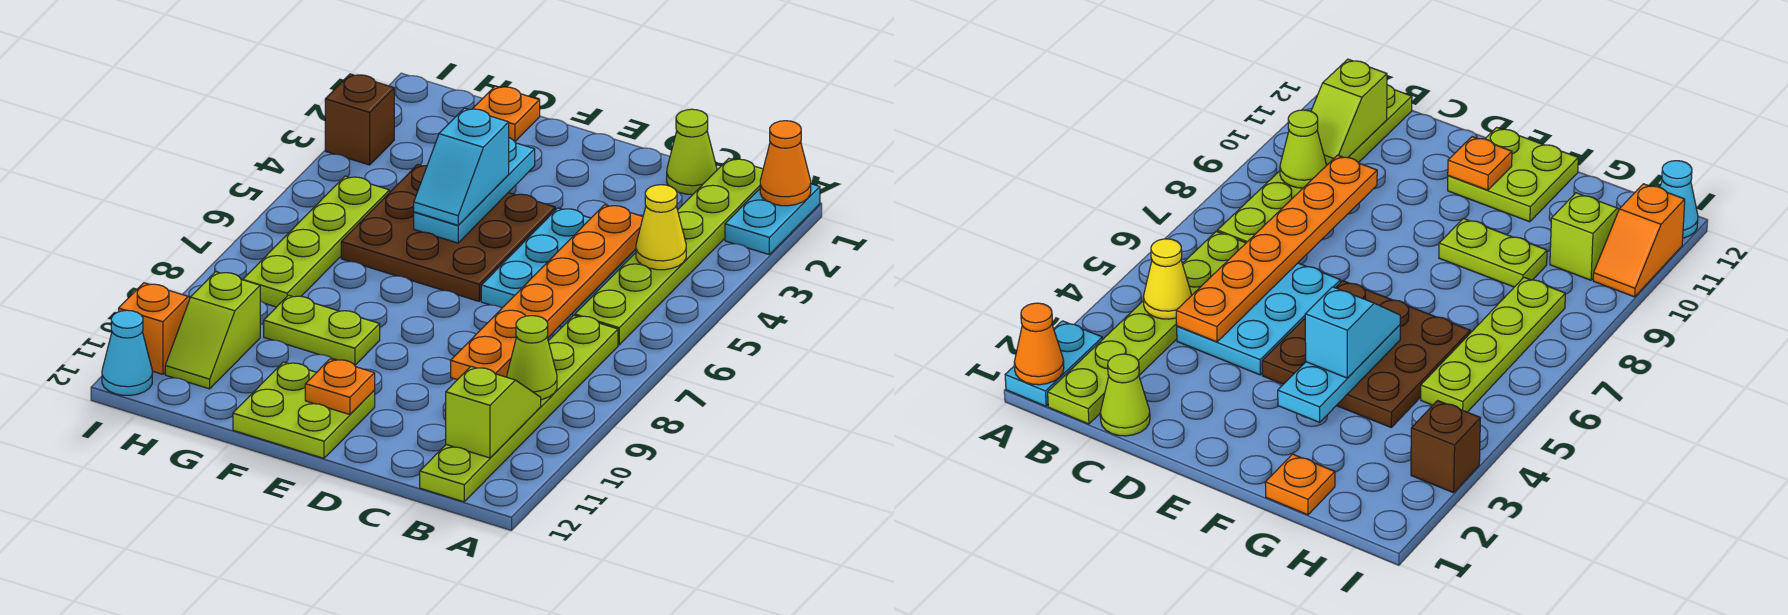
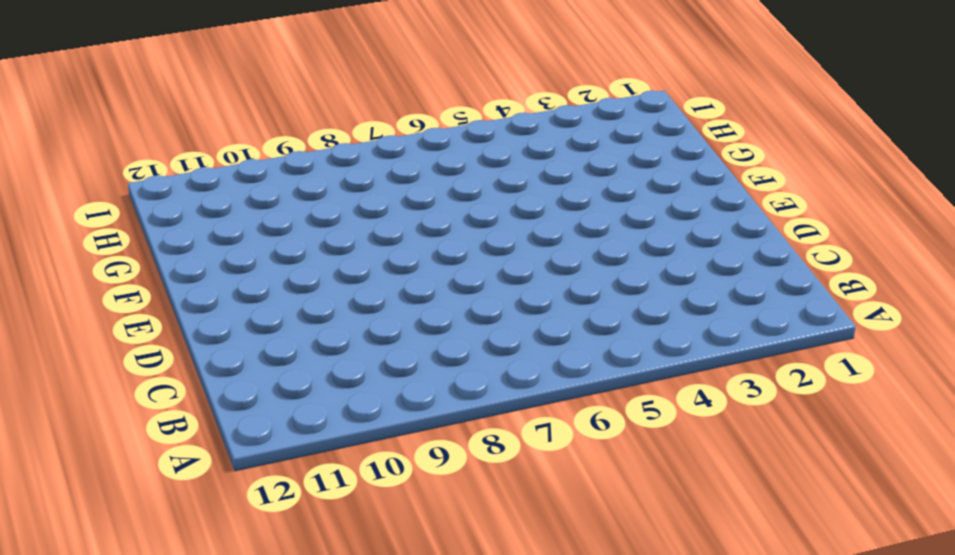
none -> cyan 1x2 plate [725,184,820,254]
none -> lime 1x6 plate [575,159,763,345]
none -> lime 1x6 plate [420,315,618,502]

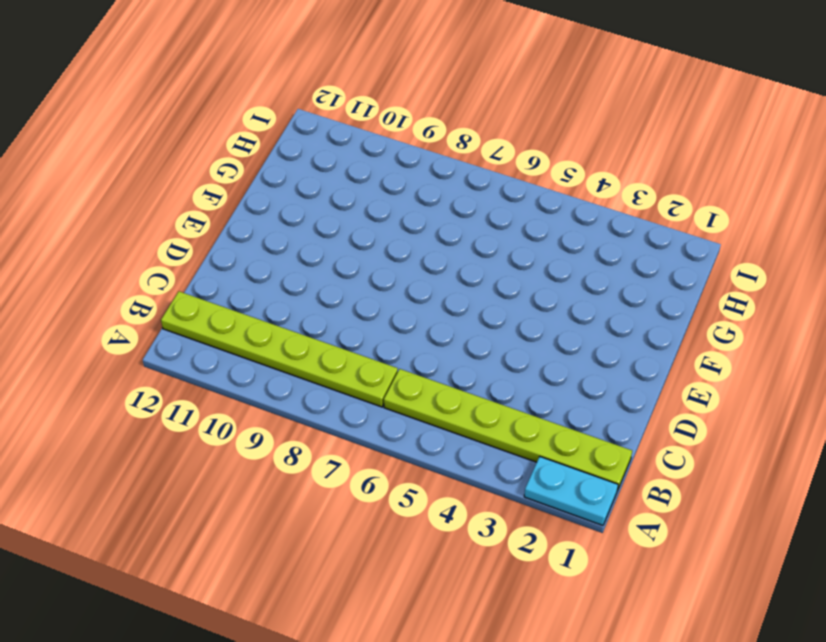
none -> lime 1x1 cone [667,109,717,194]
none -> cyan 2x3 plate [481,208,636,327]
none -> brown 3x3 plate [341,164,555,301]

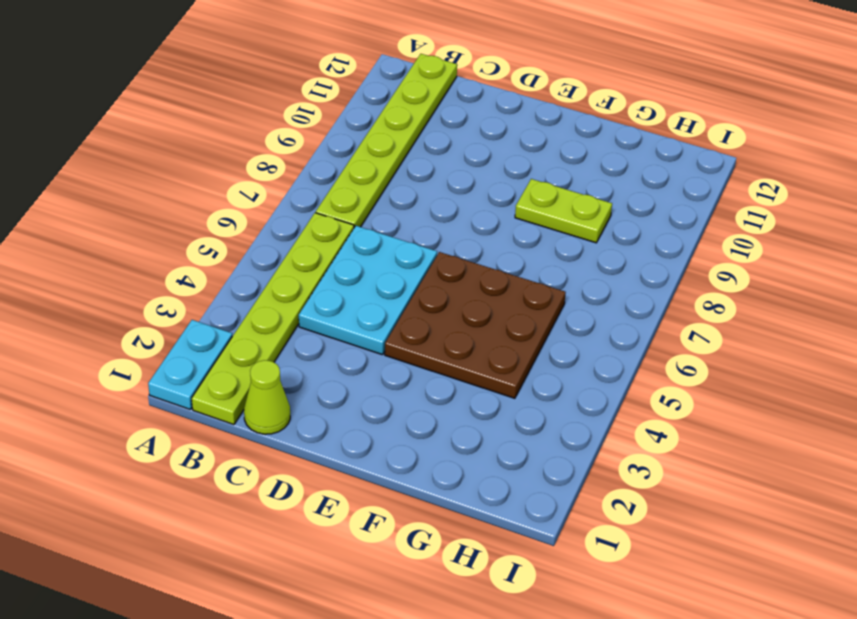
none -> lime 2x2 plate [233,362,375,458]
none -> orange 1x1 plate [473,86,540,141]
none -> lime 1x4 plate [243,176,389,307]

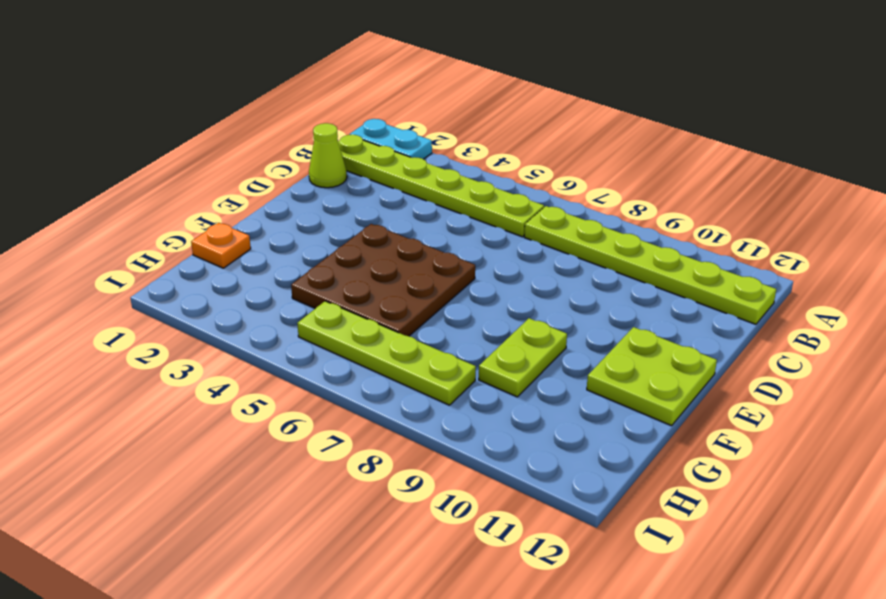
none -> cyan 2x3 plate [481,208,636,327]
none -> lime 1x2 slope [165,272,260,389]
none -> brown 1x1 brick [325,74,394,165]

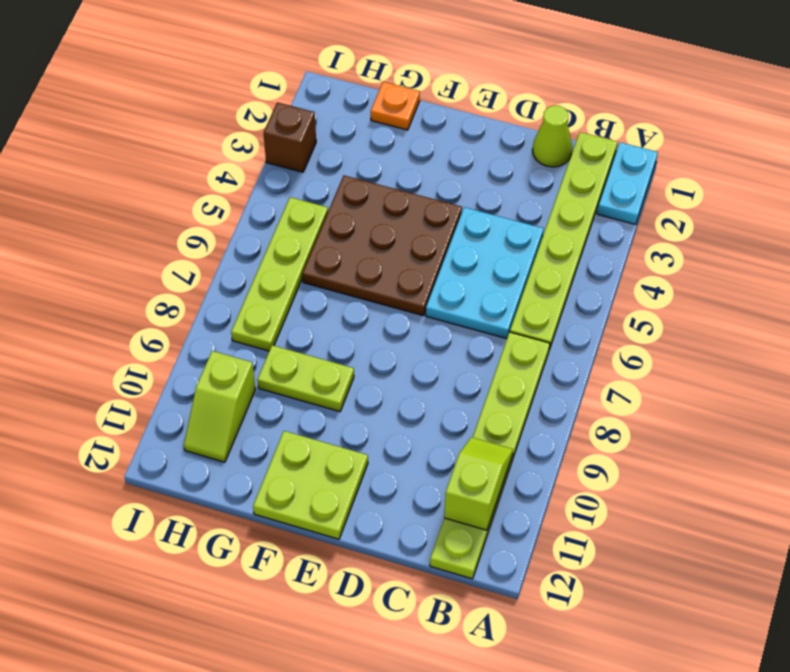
none -> orange 1x2 slope [119,283,190,374]
none -> cyan 1x1 cone [102,310,152,395]
none -> orange 1x1 cone [760,121,811,206]

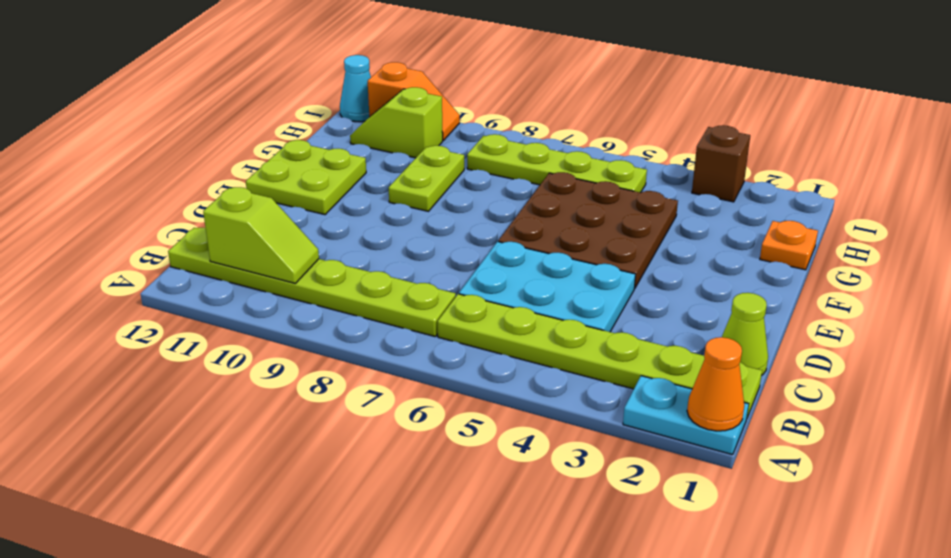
none -> yellow 1x1 cone [636,185,686,270]
none -> lime 1x1 cone [507,316,557,400]
none -> orange 1x6 plate [451,205,643,380]

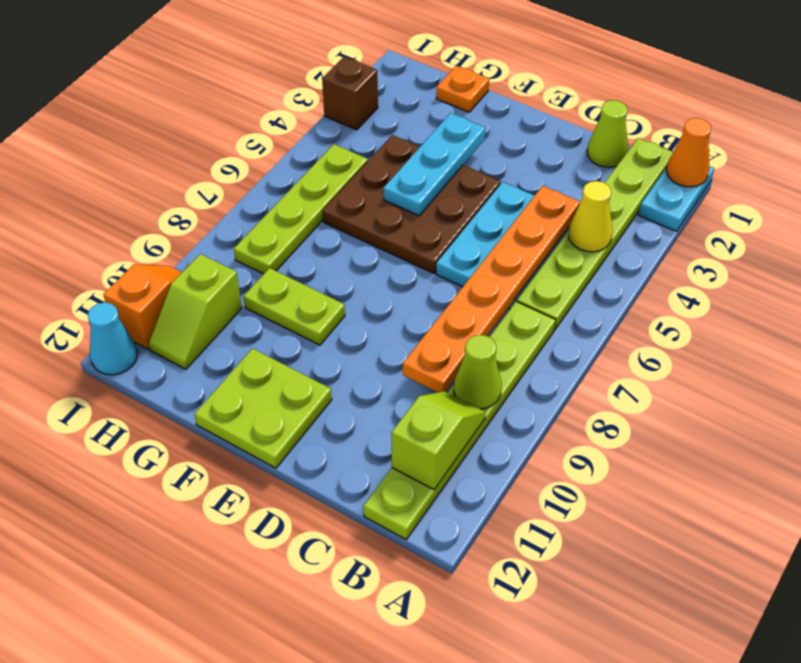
none -> orange 1x1 plate [305,359,375,415]
none -> cyan 1x2 slope [414,108,509,225]

